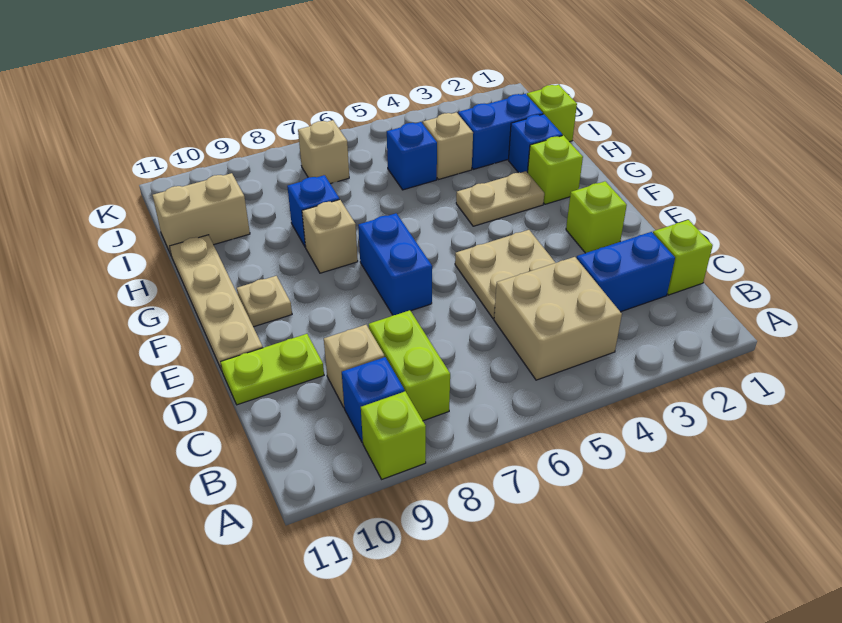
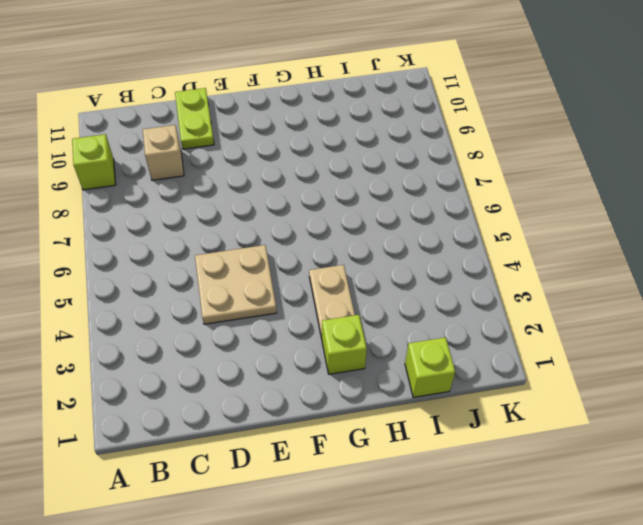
none -> tan 2x2 brick [494,257,622,380]
none -> lime 1x2 brick [369,310,450,421]
none -> blue 1x1 brick [342,357,405,443]

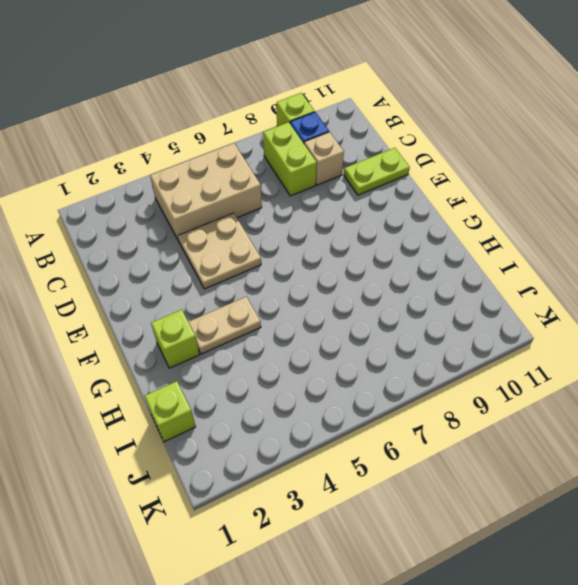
tan 2x3 brick [150,143,262,241] -> tan 2x2 brick [494,257,622,380]
none -> lime 1x1 brick [653,220,713,295]
none -> blue 1x2 brick [577,232,675,312]
none -> lime 1x1 brick [566,181,627,253]

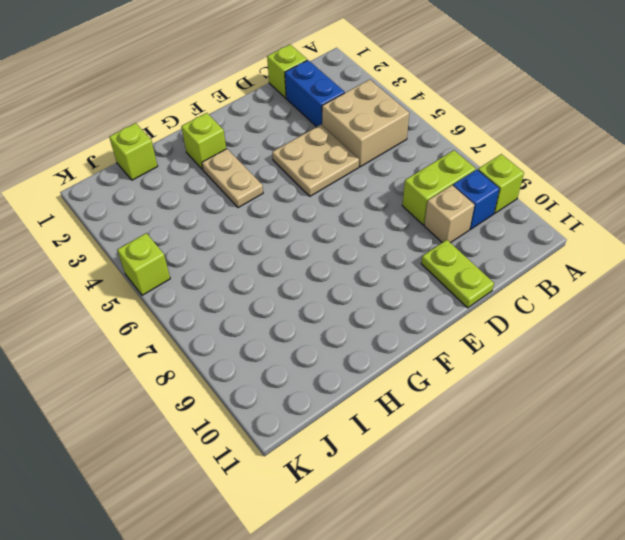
lime 1x1 brick [117,233,170,295] -> lime 1x1 brick moved to [566,181,627,253]
none -> blue 1x2 brick [358,213,432,315]
none -> tan 1x4 plate [169,235,263,370]
none -> tan 1x1 plate [237,276,292,327]

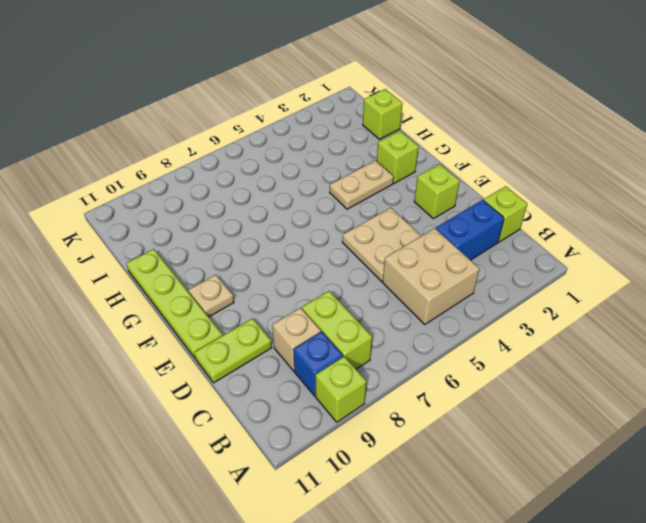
lime 1x4 plate [126,249,222,358] -> tan 1x4 plate [169,235,263,370]
none -> blue 1x2 brick [358,213,432,315]
none -> tan 1x1 brick [302,200,358,273]
none -> blue 1x1 brick [508,114,563,173]

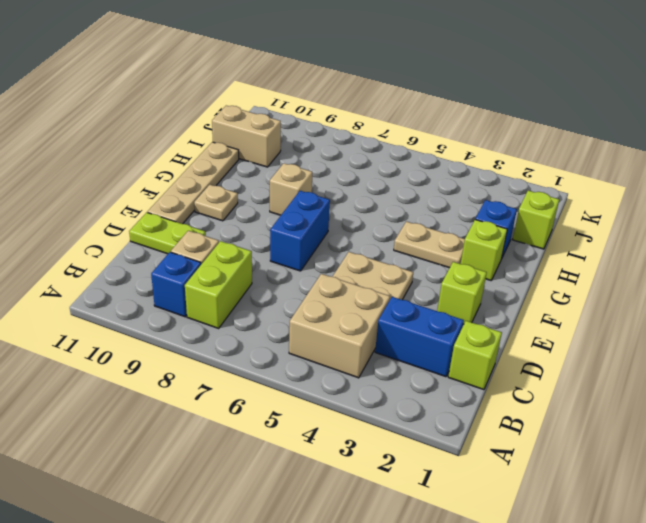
none -> lime 1x1 brick [361,391,426,479]
none -> blue 1x1 brick [287,175,340,247]
none -> blue 1x2 brick [458,94,543,169]

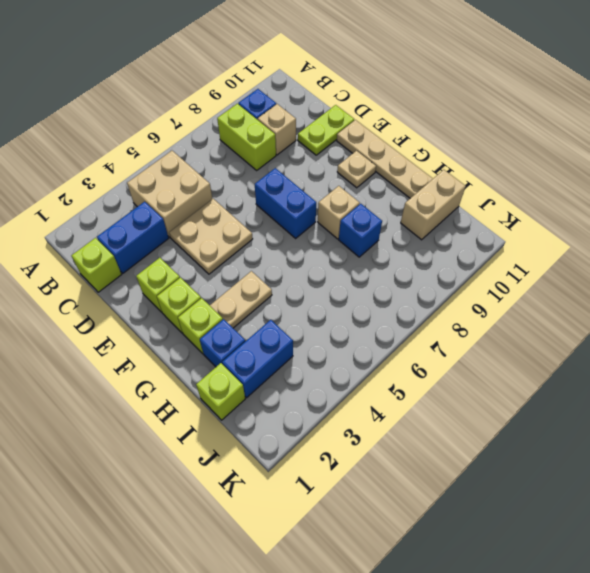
lime 1x1 brick [157,278,201,333] -> lime 1x1 brick moved to [361,391,426,479]
none -> tan 1x1 brick [423,112,473,180]
none -> blue 1x1 brick [387,122,437,190]
none -> tan 1x1 brick [298,120,349,184]

